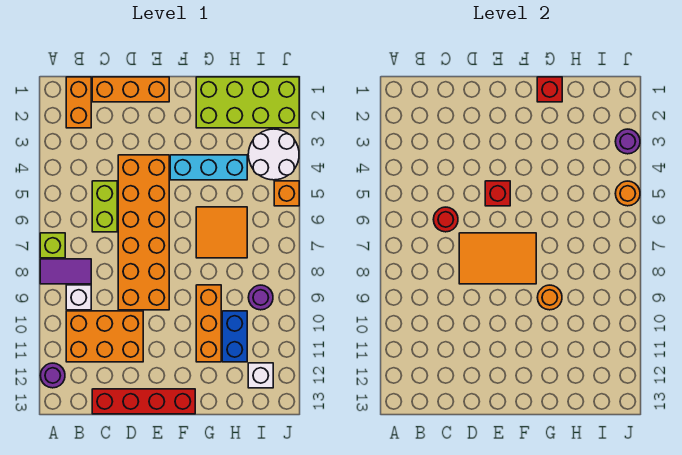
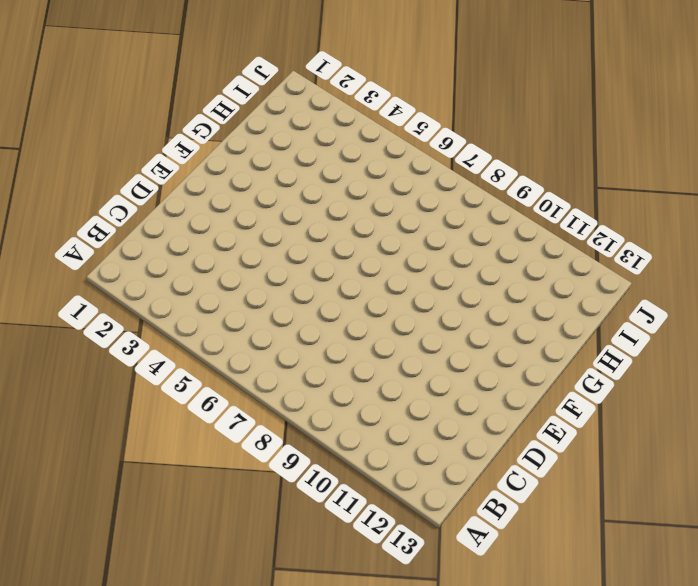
none -> lime 1x1 brick [40,233,65,258]
none -> purple 1x2 tile [40,259,91,284]
none -> purple 1x1 round brick [40,363,65,388]

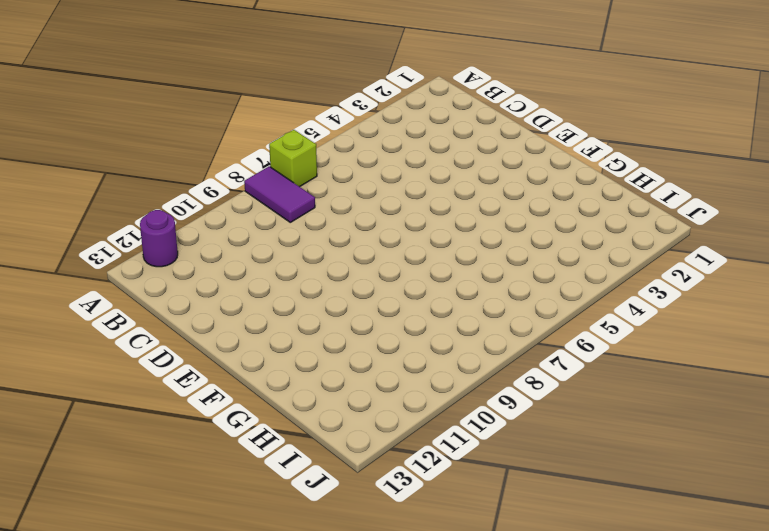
none -> orange 1x2 brick [66,77,91,128]
none -> white 1x1 brick [66,285,91,310]
none -> orange 2x3 brick [66,311,143,362]

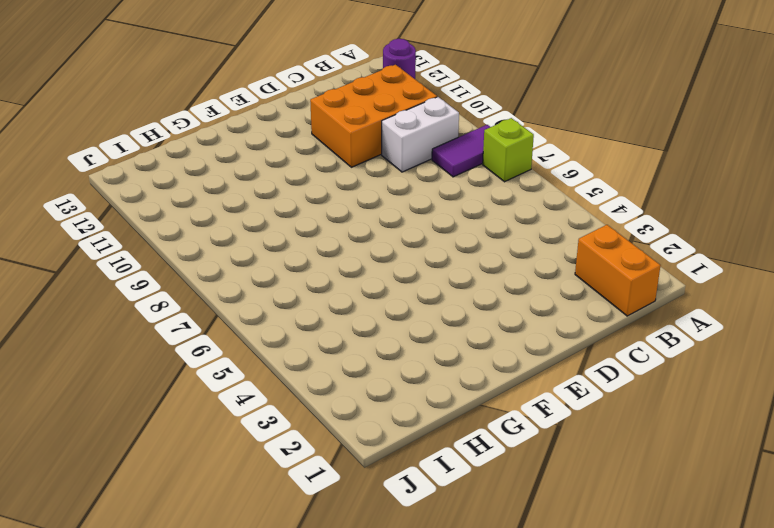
white 1x2 brick [382,97,459,172] -> white 1x1 brick [66,285,91,310]
none -> orange 1x3 brick [92,77,169,102]
none -> lime 1x2 brick [92,181,117,232]
none -> red 1x4 brick [92,389,195,414]

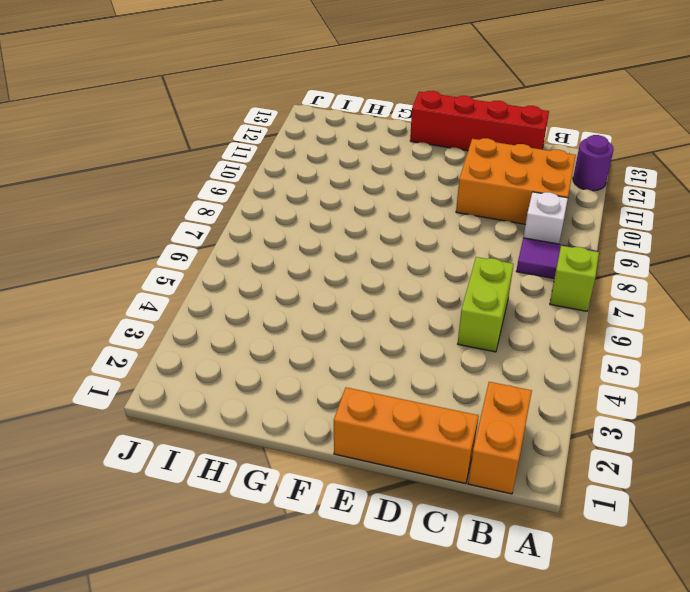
none -> orange 2x6 brick [118,155,169,310]
none -> cyan 1x3 brick [170,155,247,180]
none -> lime 2x4 brick [196,77,299,128]

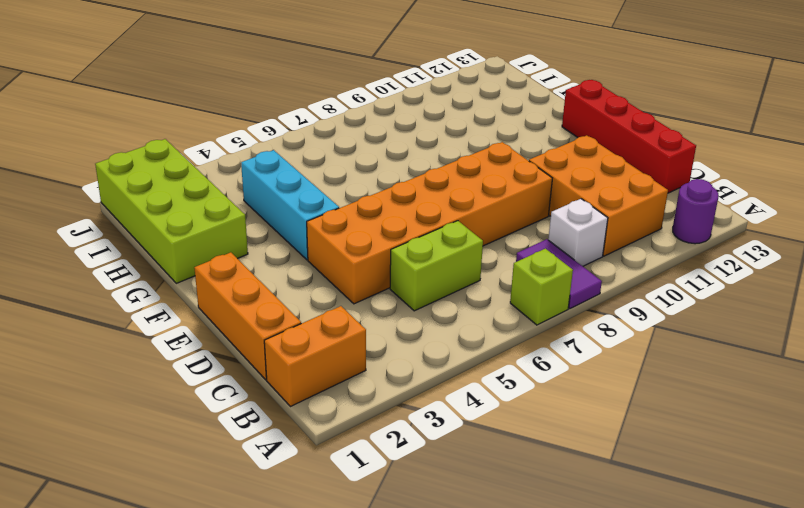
none -> orange 2x2 tile [196,207,247,258]
none -> orange 1x3 brick [196,285,221,362]
none -> blue 1x2 brick [222,311,247,362]

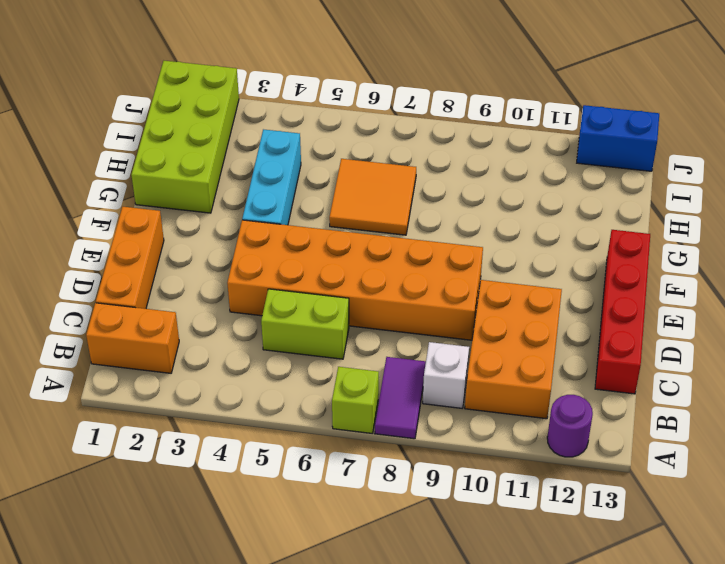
blue 1x2 brick [577,105,659,171] -> blue 1x2 brick moved to [222,311,247,362]
none -> orange 1x3 brick [196,285,221,362]
none -> white 2x2 round brick [248,129,299,180]
none -> purple 1x1 round brick [248,285,273,310]

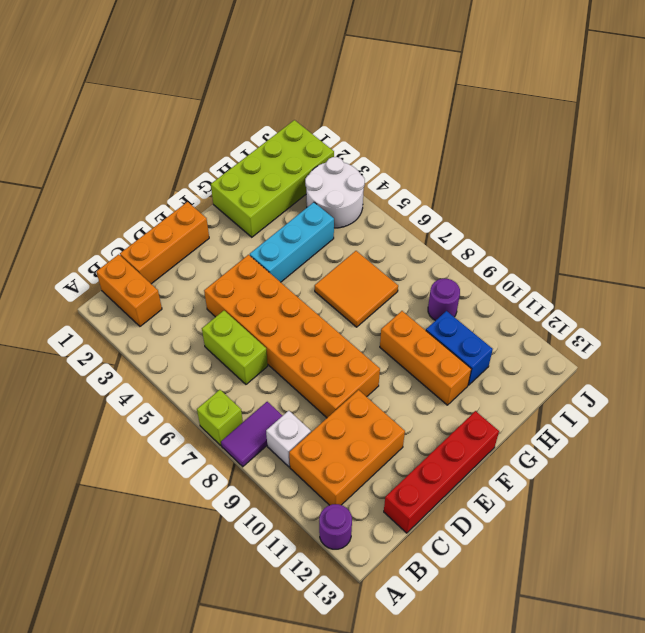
none -> white 1x1 brick [248,363,273,388]
none -> orange 1x1 brick [274,181,299,206]
none -> red 1x1 round brick [433,207,458,232]

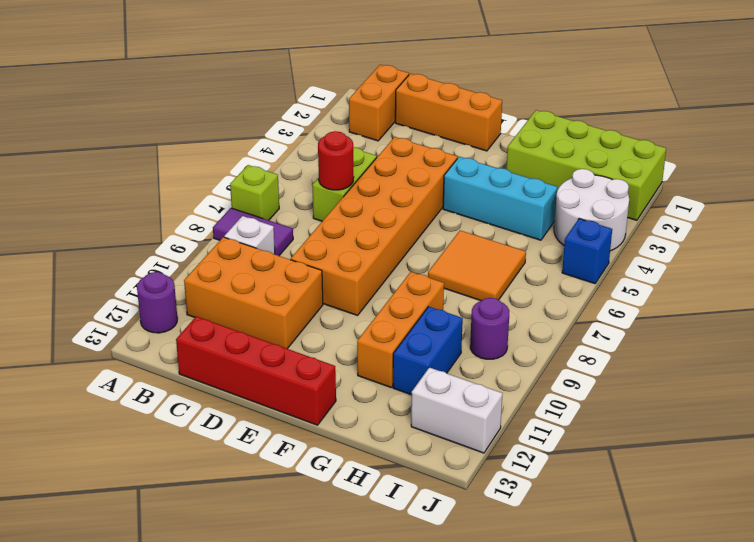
white 1x2 brick [411,367,503,453] -> white 1x1 brick [248,363,273,388]
blue 1x1 brick [562,219,612,284] -> orange 1x1 brick [274,181,299,206]
none -> orange 2x3 tile [459,233,536,284]
none -> red 1x1 brick [485,181,510,206]
none -> red 1x1 brick [537,77,562,102]

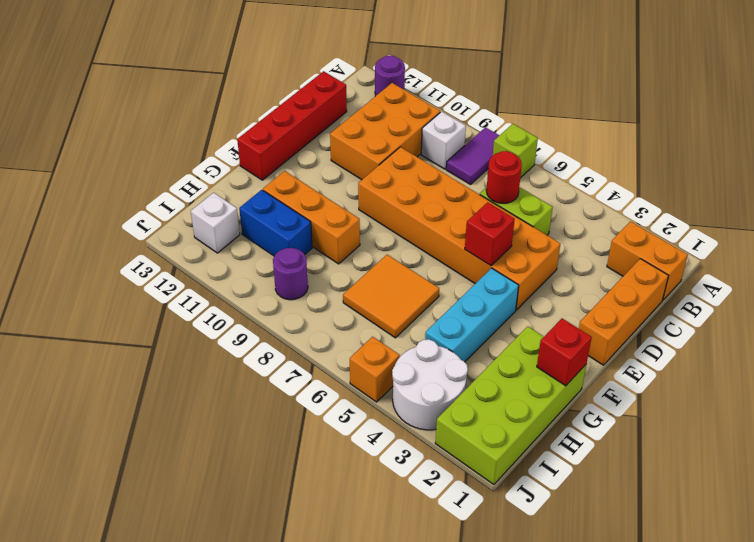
none -> orange 2x3 tile [459,233,536,284]
none -> orange 1x1 round brick [537,285,562,310]
none -> purple 1x1 round brick [615,129,640,154]

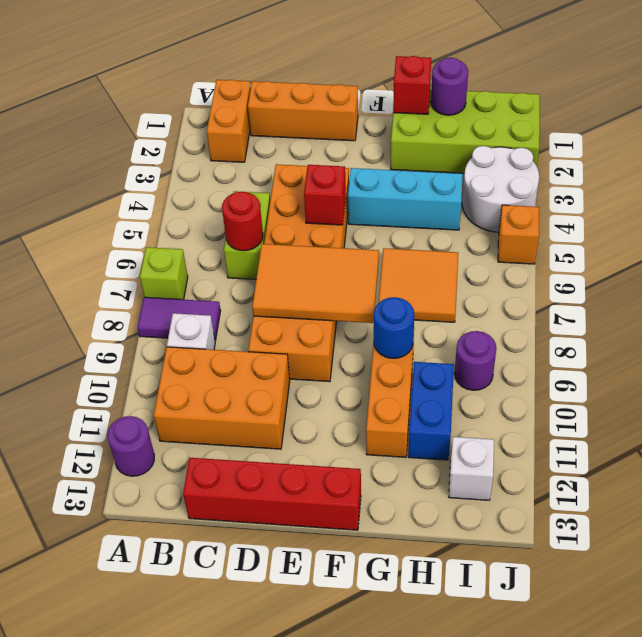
blue 1x1 round brick [373,297,414,358] -> orange 1x1 round brick [537,285,562,310]
purple 1x1 round brick [431,58,468,115] -> purple 1x1 round brick moved to [615,129,640,154]
none -> orange 1x1 round brick [615,181,640,206]

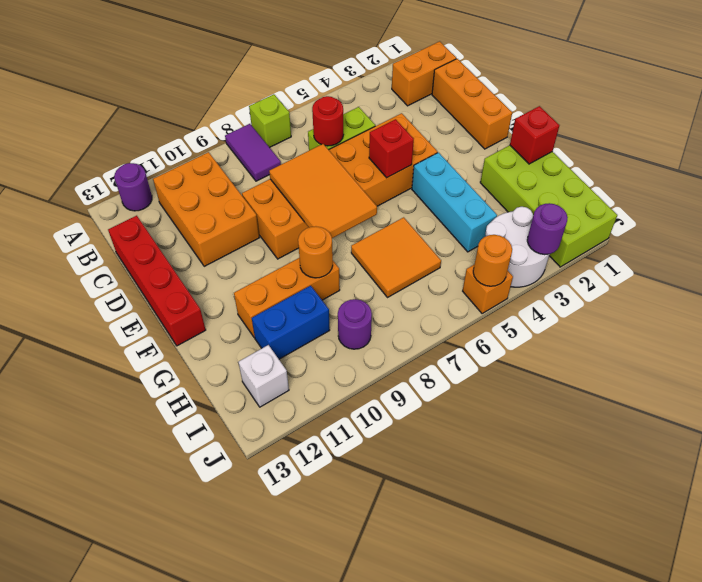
none -> white 1x1 brick [66,285,91,310]

